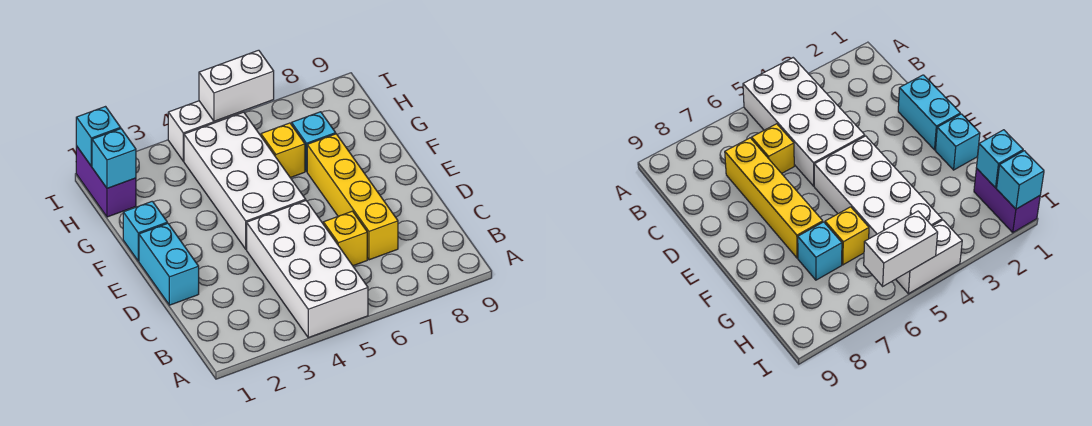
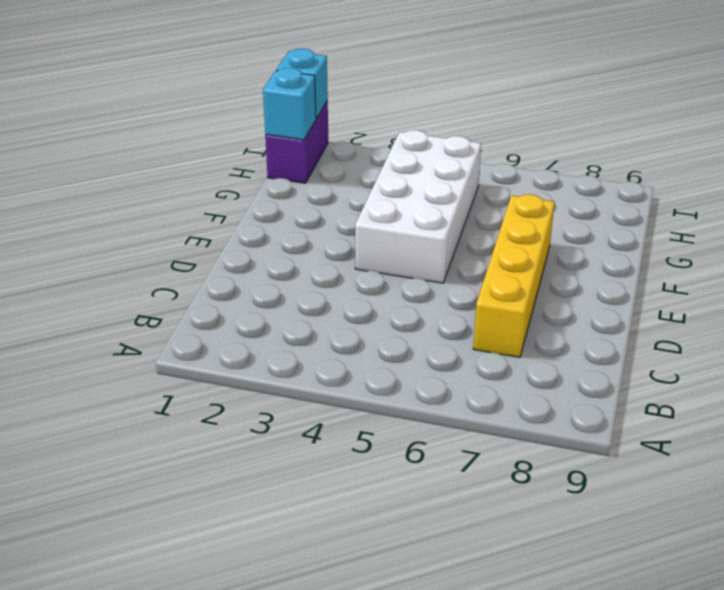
none -> white 2x4 brick [247,201,368,338]
none -> yellow 1x1 brick [323,211,367,266]
none -> cyan 1x2 brick [139,223,199,305]

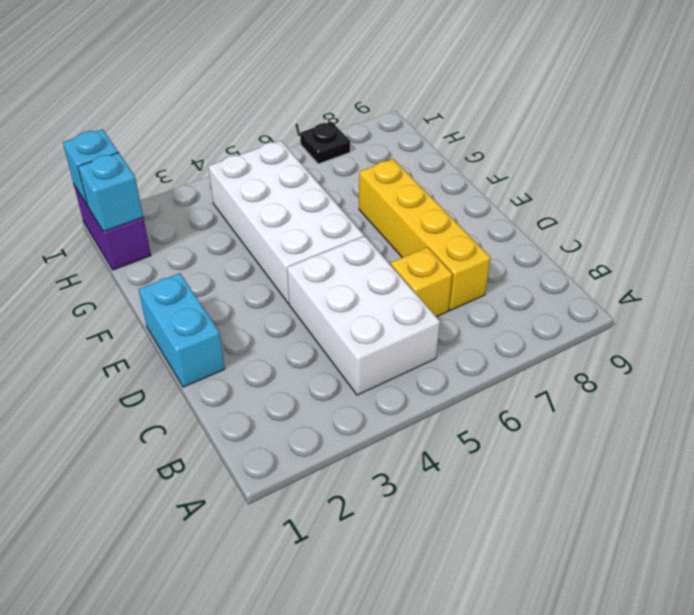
white 2x3 brick [287,236,440,395] -> white 2x4 brick [247,201,368,338]
black 1x1 plate [300,122,350,164] -> none
none -> cyan 1x1 brick [123,201,167,261]
none -> yellow 1x1 brick [261,123,305,178]
none -> cyan 1x1 brick [292,112,336,172]

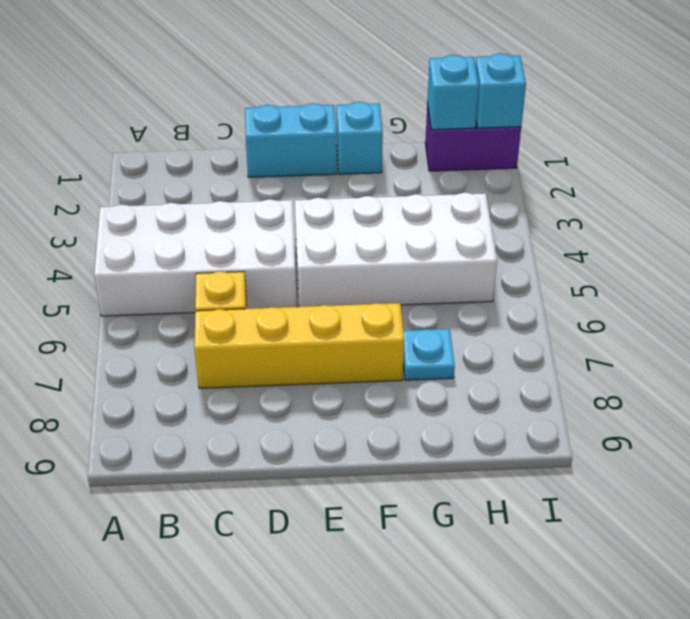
cyan 1x1 plate [403,329,455,380] -> cyan 1x1 brick [292,112,336,172]
none -> yellow 1x1 brick [261,123,305,178]
none -> white 1x2 brick [168,101,243,161]
none -> white 1x2 brick [199,50,274,121]

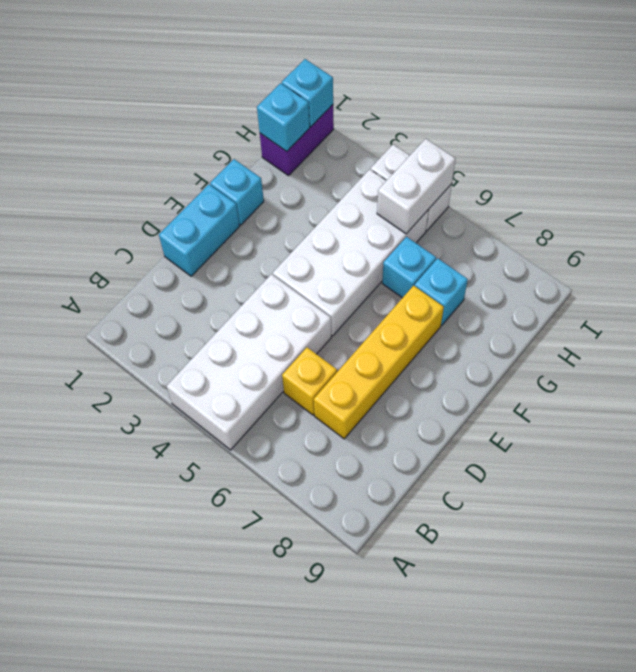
cyan 1x1 brick [382,237,436,298] -> yellow 1x1 brick [261,123,305,178]
white 1x2 brick [377,139,455,234] -> white 1x2 brick turned to [199,50,274,121]

